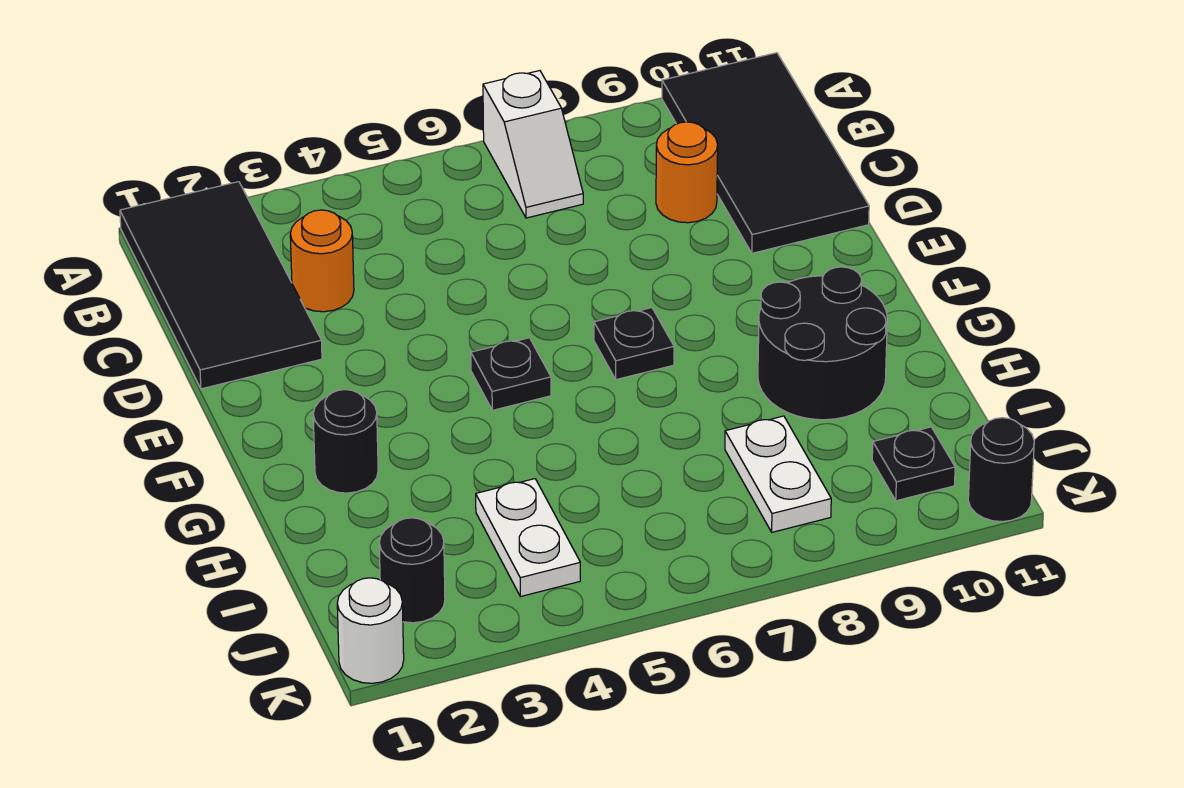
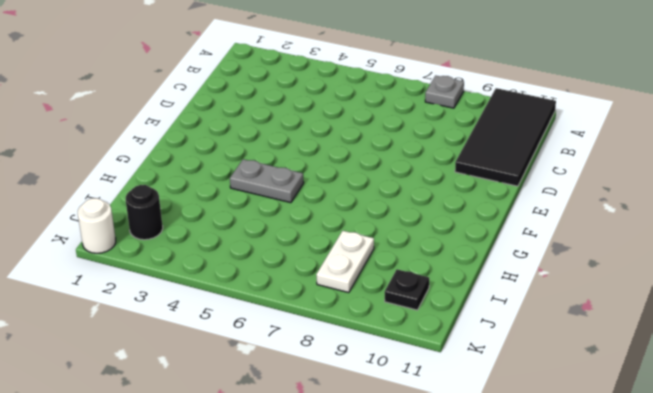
grey 1x1 plate [425,76,464,108] -> none
grey 1x2 plate [230,159,304,203] -> none
none -> black 2x4 tile [120,182,322,389]
none -> white 1x2 slope [483,71,583,218]
none -> orange 1x1 round brick [290,210,354,312]

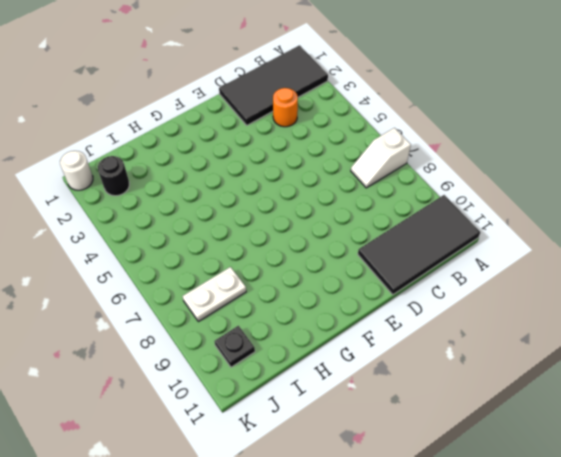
none -> orange 1x1 round brick [656,122,718,223]
none -> black 1x1 plate [471,338,551,410]
none -> black 1x1 plate [594,308,674,380]

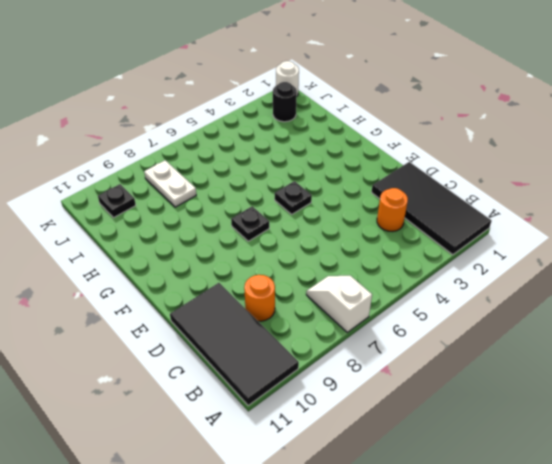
none -> black 1x1 round brick [313,390,378,493]
none -> black 2x2 round brick [758,267,887,420]
none -> white 1x2 plate [476,479,580,597]

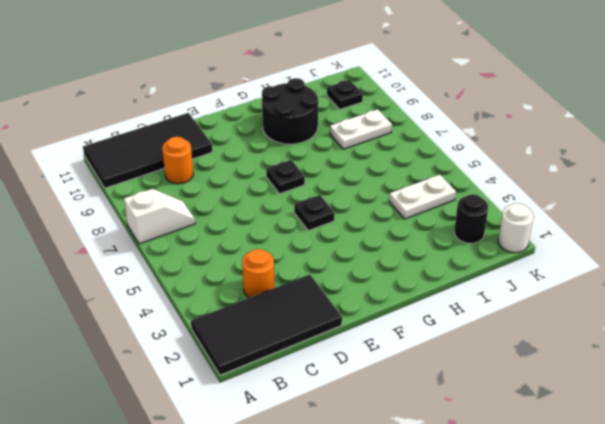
none -> black 1x1 round brick [313,390,378,493]
none -> black 1x1 round brick [968,418,1034,522]

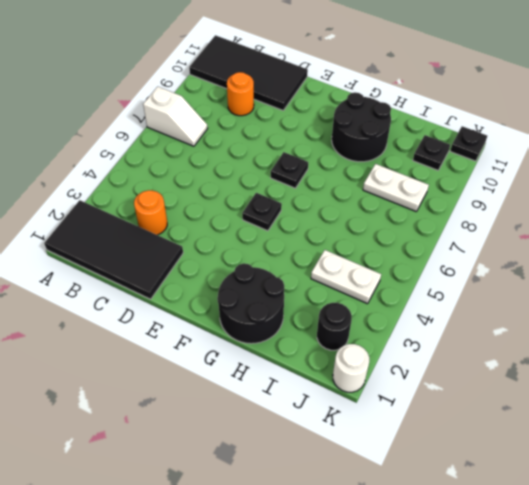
black 2x2 round brick [217,263,284,344] -> black 1x1 round brick [313,390,378,493]
black 1x1 plate [450,126,487,161] -> black 1x1 round brick [968,418,1034,522]

